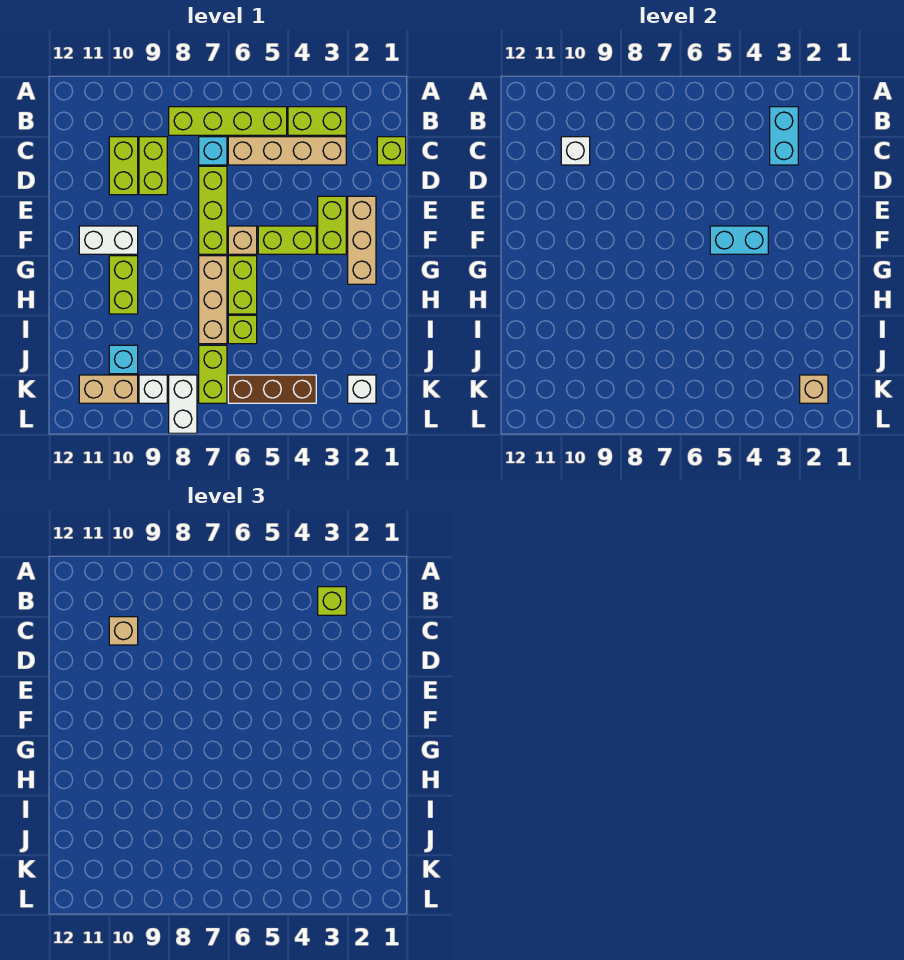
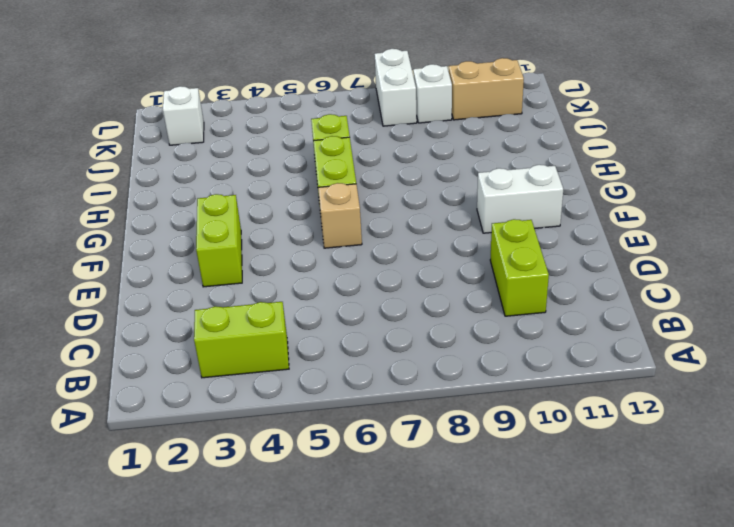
none -> lime 1x4 brick [169,107,287,135]
none -> lime 1x1 brick [377,137,406,165]
none -> tan 1x4 brick [228,137,346,165]
none -> cyan 1x1 brick [199,137,227,165]

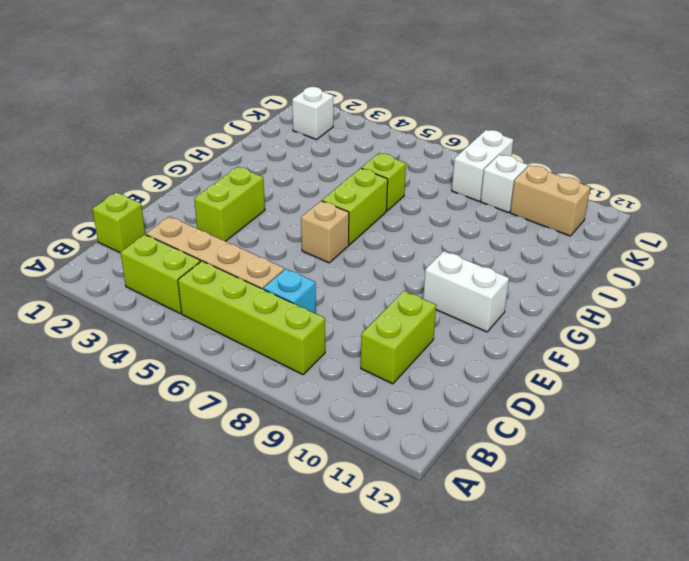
none -> lime 1x2 brick [139,137,167,195]
none -> lime 1x3 brick [199,166,227,254]
none -> tan 1x3 brick [348,196,376,284]
none -> lime 1x2 brick [258,226,316,254]

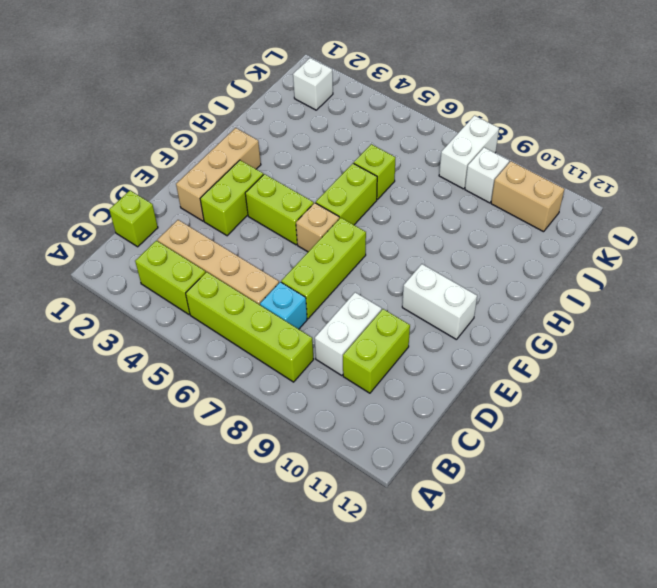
white 1x2 brick [315,292,382,376] -> lime 1x2 brick [139,137,167,195]
none -> tan 1x3 brick [199,256,227,344]
none -> lime 1x2 brick [109,256,138,314]
none -> lime 1x2 brick [199,345,227,403]
none -> cyan 1x1 brick [109,345,138,374]

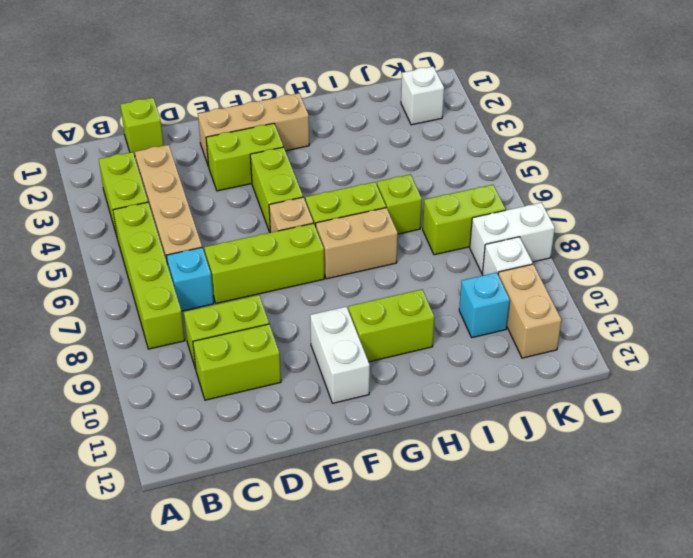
tan 1x2 brick [316,208,398,279] -> tan 1x3 brick [199,256,227,344]
none -> brown 1x3 brick [228,375,316,403]
none -> cyan 1x2 brick [770,107,798,165]
none -> white 1x1 brick [561,137,590,165]
none -> cyan 1x2 brick [710,226,768,254]

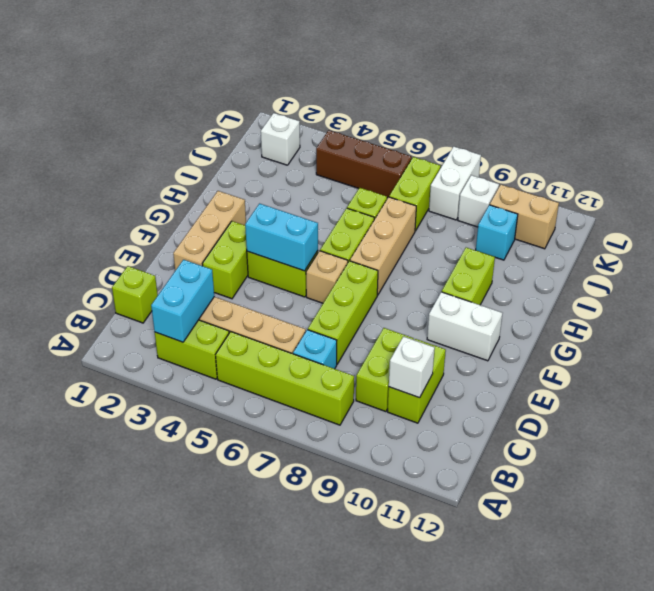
none -> tan 1x1 brick [800,375,828,403]
none -> lime 1x1 brick [318,587,346,615]
none -> tan 1x1 brick [109,617,138,645]

